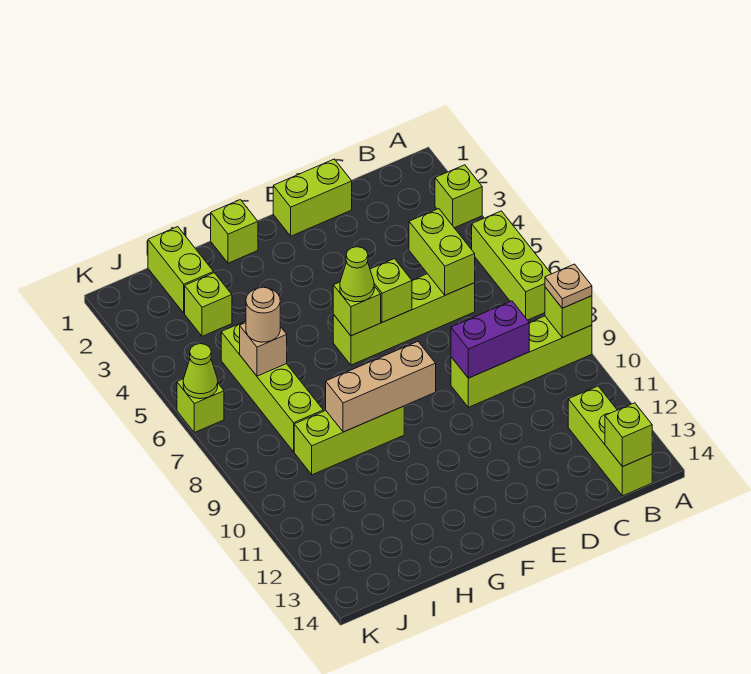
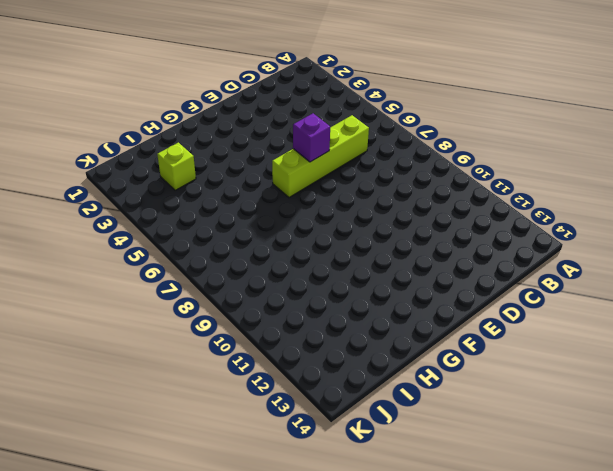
purple 1x1 brick [293,113,330,162] -> lime 1x1 brick [370,259,412,322]
none -> lime 1x1 brick [435,165,482,228]
none -> lime 1x3 brick [472,211,551,320]
none -> lime 1x4 brick [451,316,592,407]

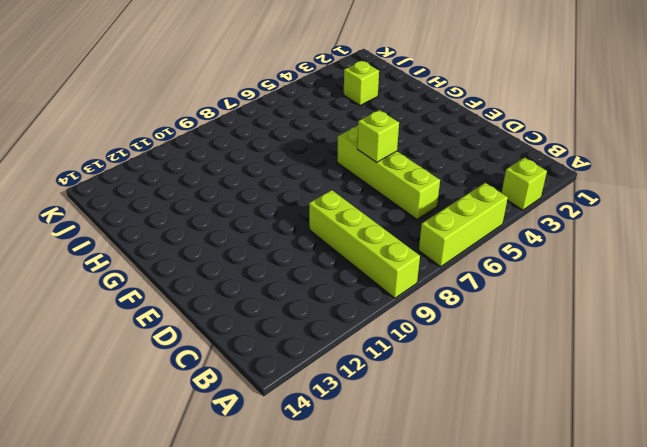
none -> lime 1x3 brick [568,386,652,496]
none -> lime 1x2 brick [273,159,352,236]
none -> lime 1x1 brick [211,200,258,263]

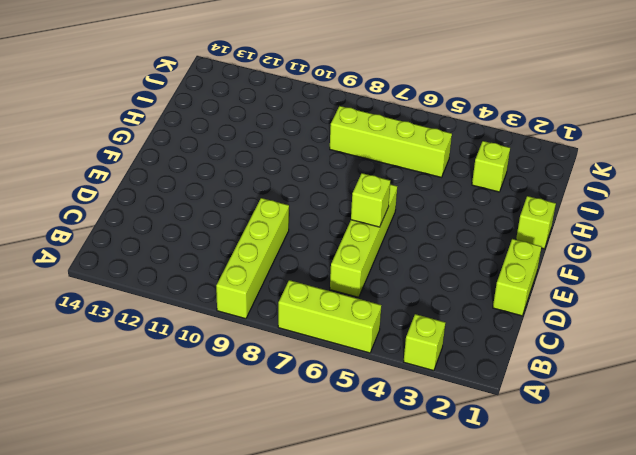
none -> lime 1x3 brick [568,386,652,496]
none -> lime 1x3 brick [294,406,404,475]
none -> lime 1x2 brick [148,227,214,313]

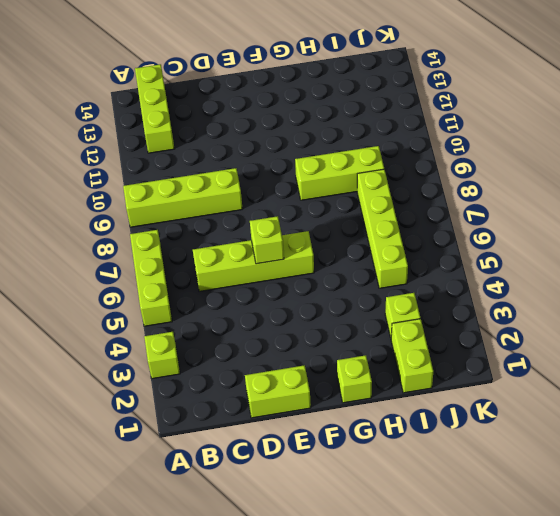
none -> lime 1x1 brick [177,379,224,433]
none -> lime 1x1 brick [545,287,592,338]
none -> lime 1x1 brick [605,403,652,467]

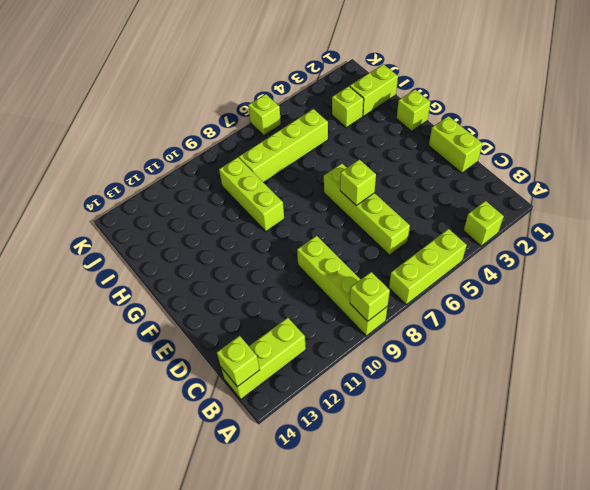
none -> lime 1x2 brick [409,209,475,295]
none -> purple 1x2 brick [451,301,529,378]
none -> lime 1x1 brick [333,282,381,336]

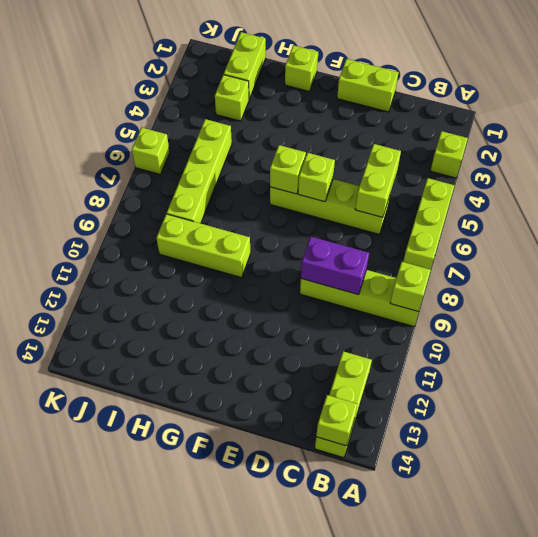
none -> tan 1x3 brick [326,342,436,432]
none -> tan 1x1 brick [240,323,287,376]
none -> lime 1x1 cone [183,344,218,399]

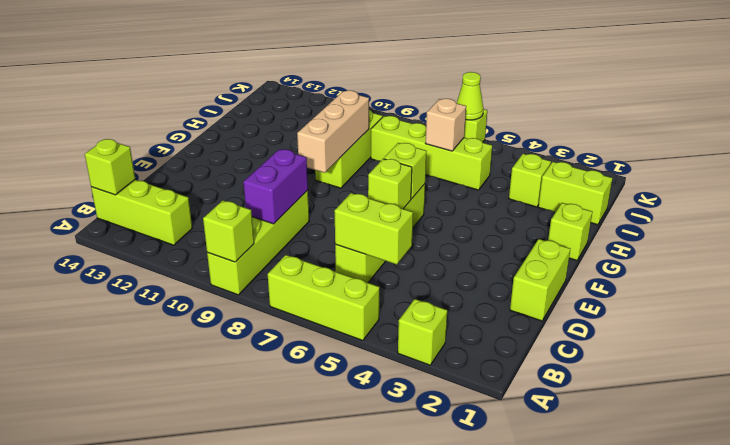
none -> tan 1x1 plate [545,264,592,308]
none -> lime 1x1 cone [340,247,374,302]
none -> tan 1x1 round brick [246,287,280,342]

